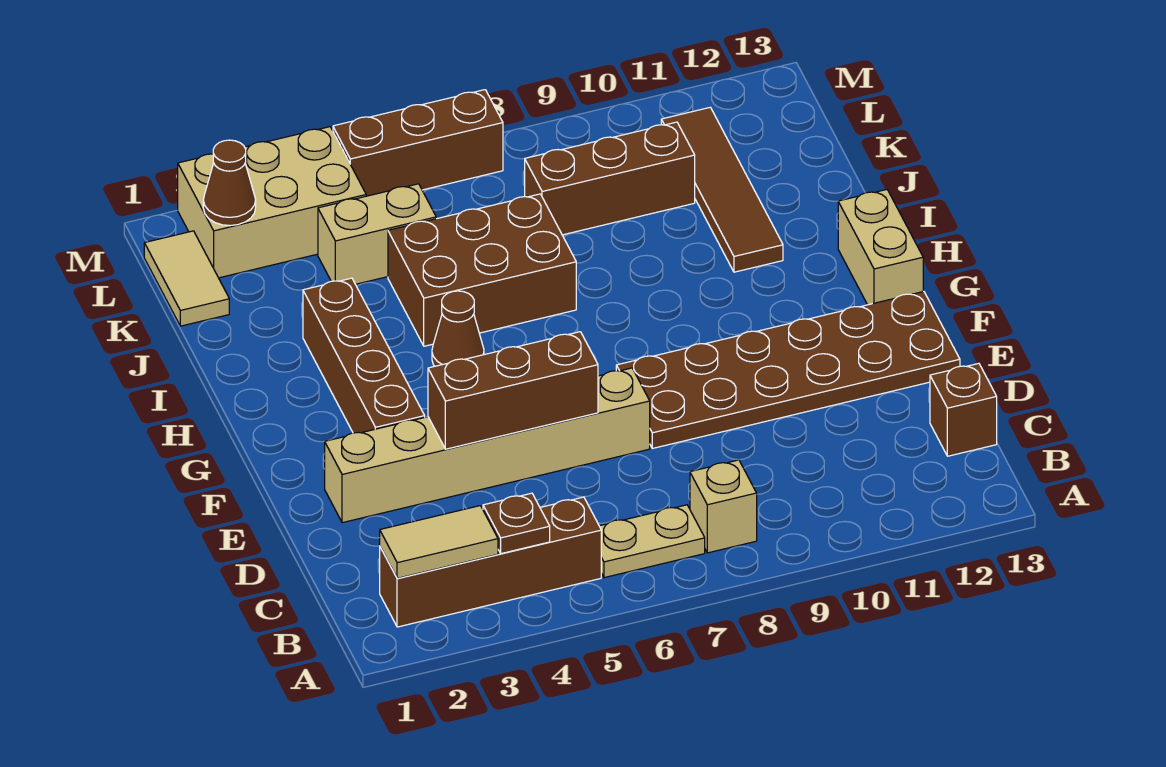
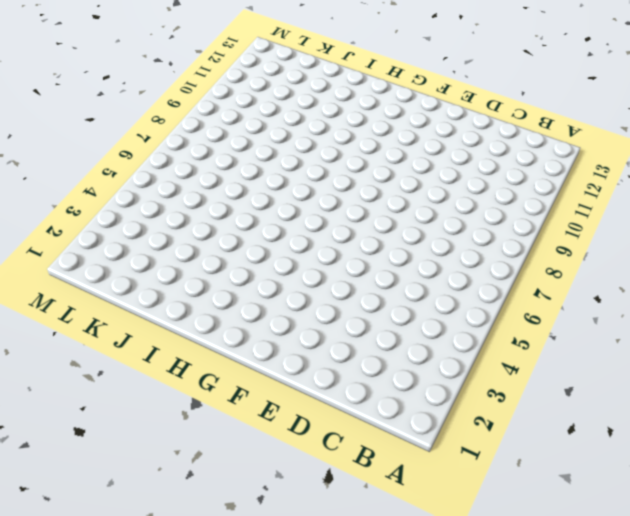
none -> brown 1x4 brick [380,497,601,627]
none -> tan 1x2 plate [600,505,705,578]
none -> tan 1x1 brick [690,460,757,553]

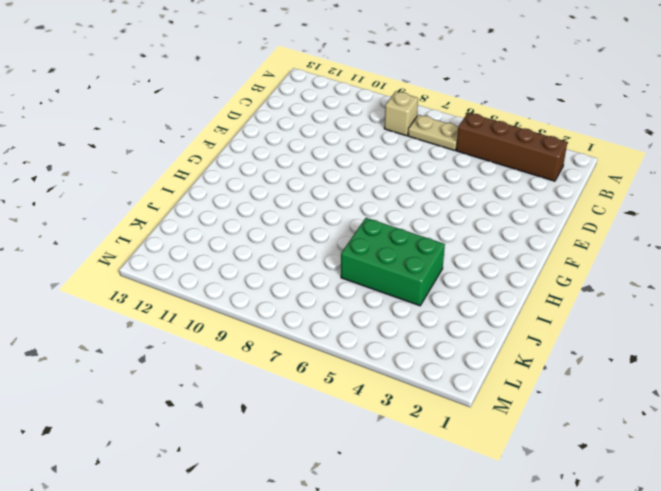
green 2x3 brick [341,218,445,306] -> brown 2x3 brick [388,194,576,346]
none -> brown 1x1 brick [930,363,997,456]
none -> tan 1x6 brick [325,368,650,523]
none -> brown 2x6 plate [616,291,960,448]

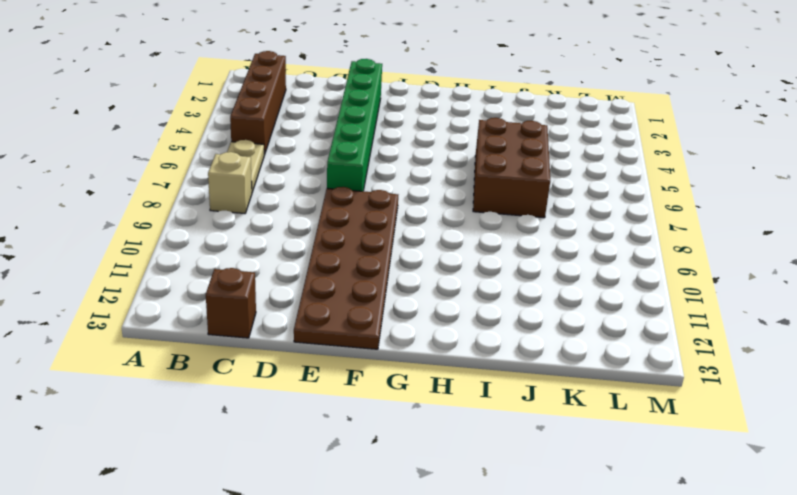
green 1x6 brick [327,59,382,191] -> tan 1x6 brick [325,368,650,523]
none -> brown 1x4 brick [303,278,425,433]
none -> tan 1x2 brick [838,190,923,305]
none -> brown 1x1 cone [432,291,484,366]

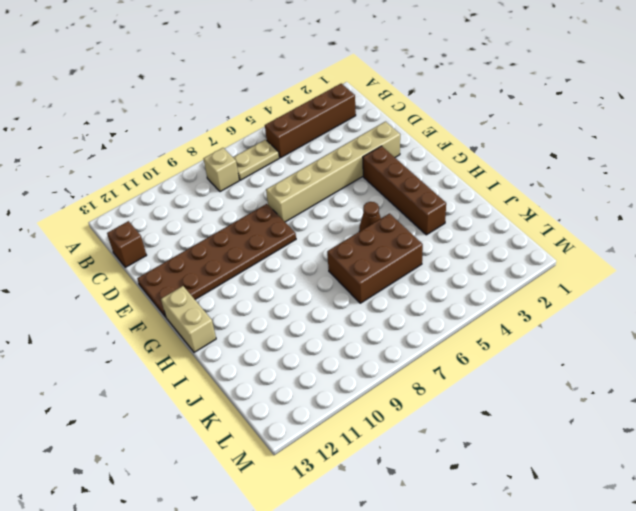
none -> brown 1x4 tile [661,107,783,272]
none -> tan 1x2 tile [144,231,229,326]
none -> tan 1x2 brick [318,184,436,284]

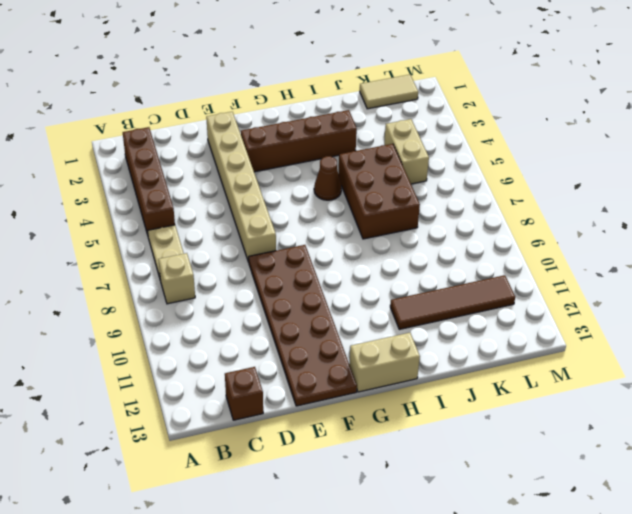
none -> brown 1x3 brick [525,122,695,235]
none -> tan 2x3 brick [178,127,366,278]
none -> brown 1x3 brick [333,90,503,196]

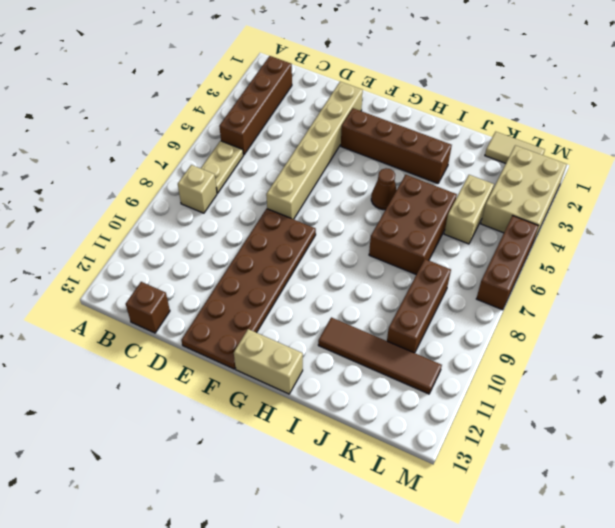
none -> tan 1x2 tile [380,506,498,578]
none -> brown 1x1 plate [483,493,550,554]
none -> brown 1x3 brick [428,332,598,449]

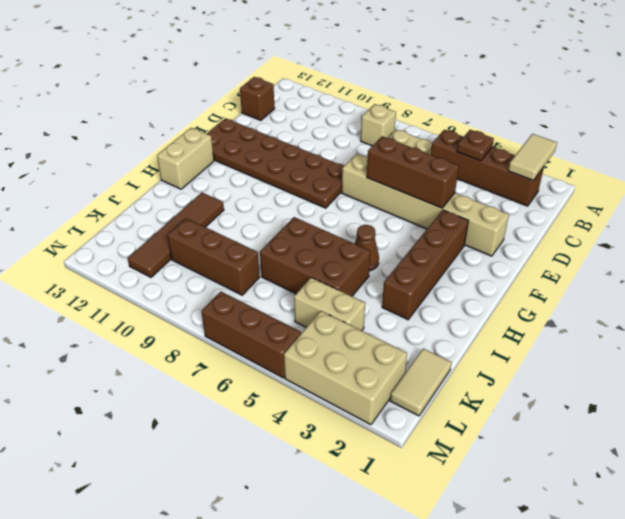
tan 1x2 tile [508,134,557,181] -> tan 1x2 tile turned to [380,506,498,578]
none -> brown 1x1 cone [203,140,256,226]

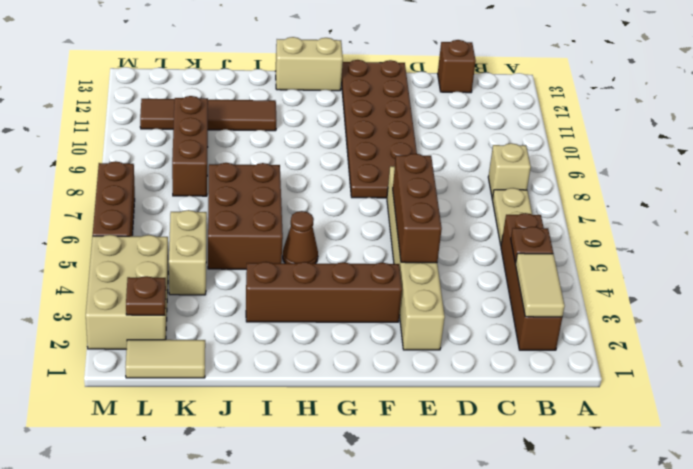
brown 1x1 plate [126,276,166,315] -> brown 1x1 cone [203,140,256,226]

